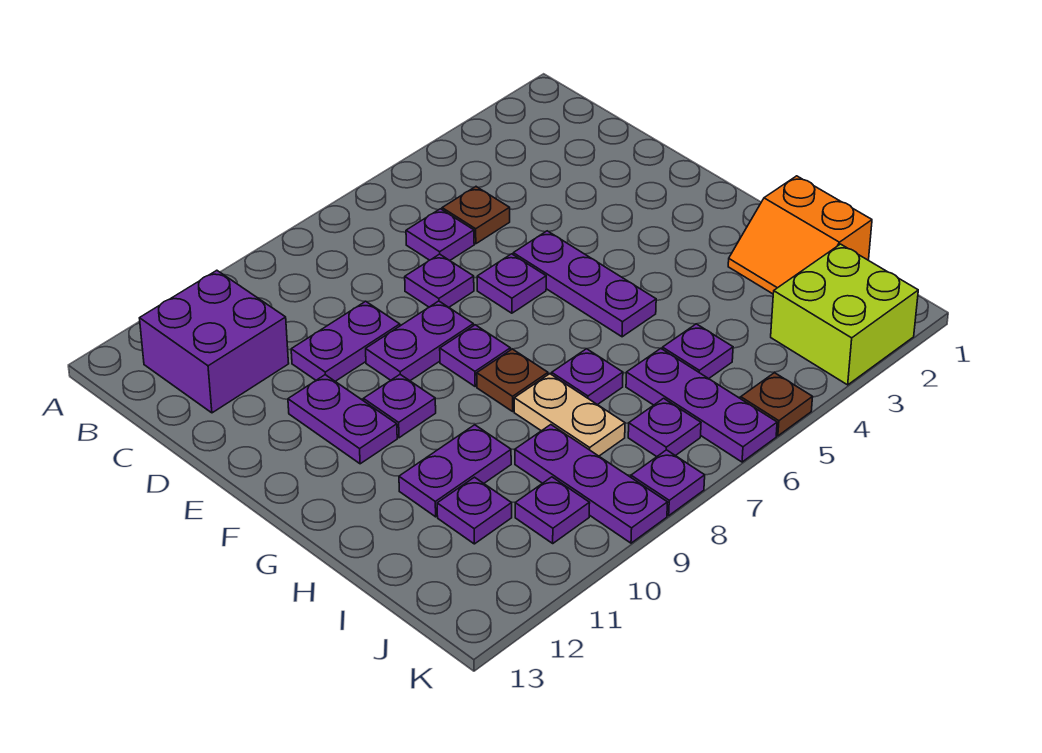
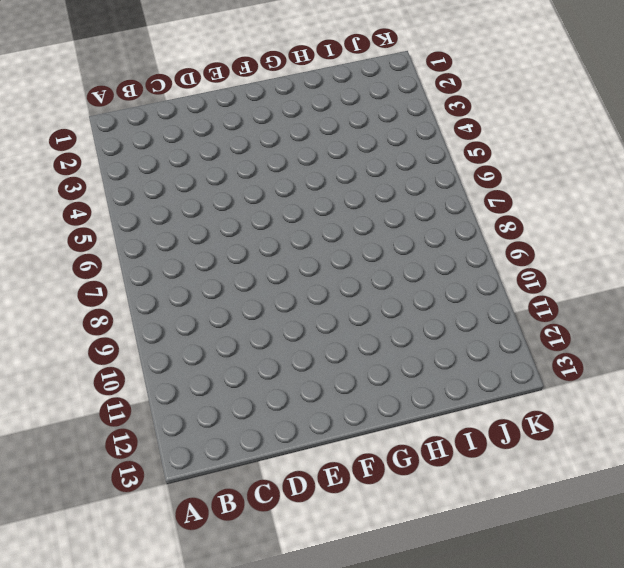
none -> purple 2x2 brick [140,270,289,413]
none -> brown 1x1 plate [442,187,510,244]
none -> purple 1x1 plate [406,209,474,261]

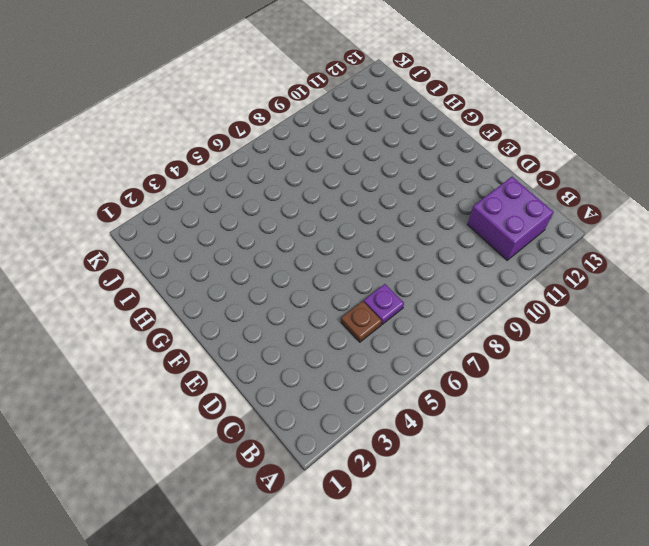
none -> purple 1x1 plate [405,254,474,307]
none -> purple 1x2 plate [291,301,400,381]
none -> purple 1x3 plate [513,231,656,337]

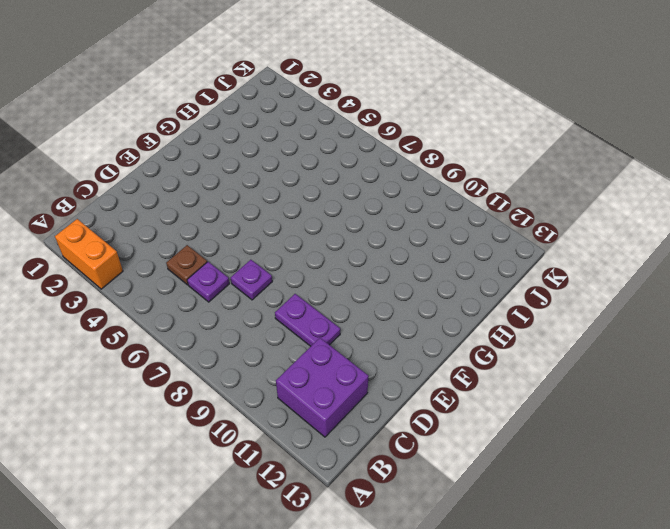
orange 1x2 brick [55,219,123,289] -> none
none -> purple 1x3 plate [513,231,656,337]
none -> purple 1x1 plate [477,254,546,313]
none -> purple 1x2 plate [366,301,474,381]

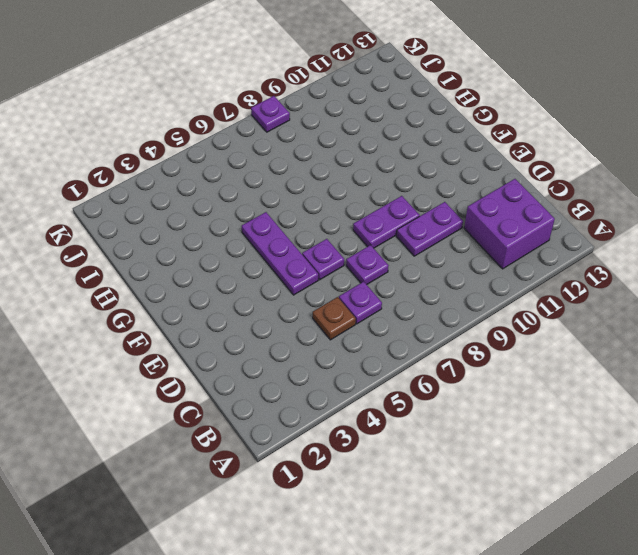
none -> purple 1x2 plate [288,375,397,464]
none -> purple 1x1 plate [440,325,510,386]
none -> purple 1x1 plate [363,375,436,438]

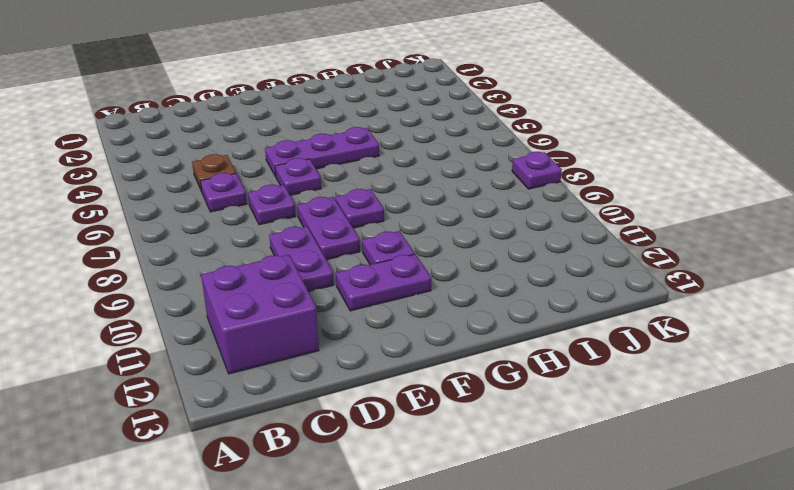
none -> brown 1x1 plate [477,349,548,411]
none -> orange 2x2 slope [728,176,872,294]
none -> purple 1x1 plate [552,349,623,405]

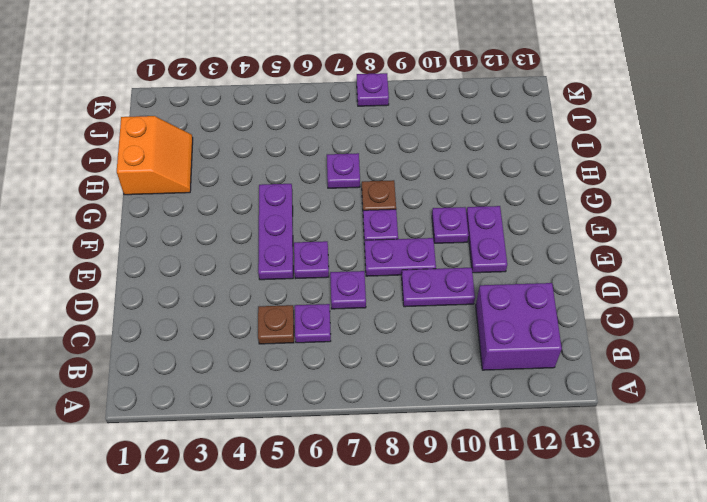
none -> tan 1x2 plate [514,374,625,456]
none -> purple 1x2 plate [399,425,511,517]
none -> purple 1x1 plate [662,324,733,379]

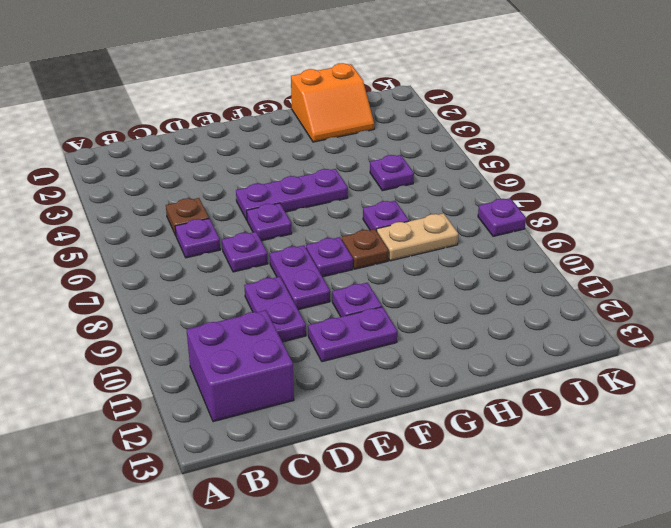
none -> purple 1x2 plate [399,425,511,517]
none -> purple 1x3 plate [626,348,777,462]
none -> purple 1x3 plate [515,425,668,543]

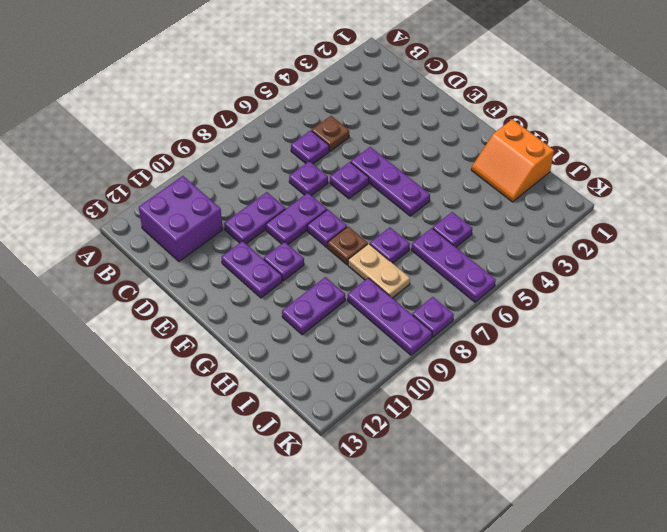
none -> purple 1x1 plate [437,477,512,544]
none -> lime 2x2 brick [771,244,918,385]
none -> purple 1x1 plate [628,398,701,457]

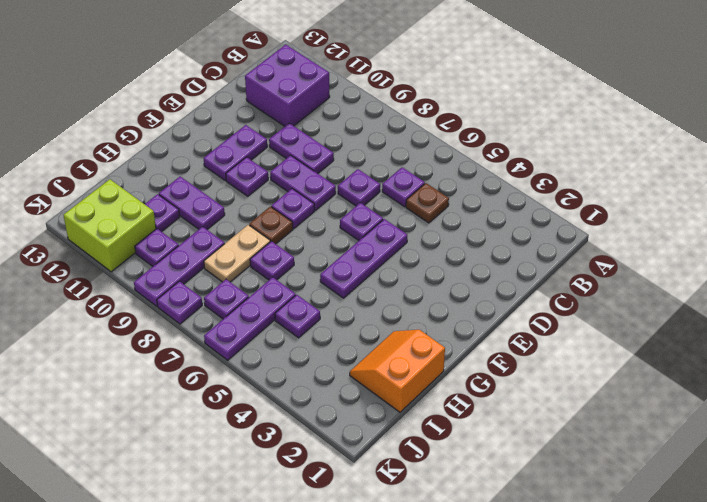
lime 2x2 brick [64,179,156,272] -> lime 2x2 brick moved to [771,244,918,385]
none -> brown 1x1 plate [741,373,812,436]

